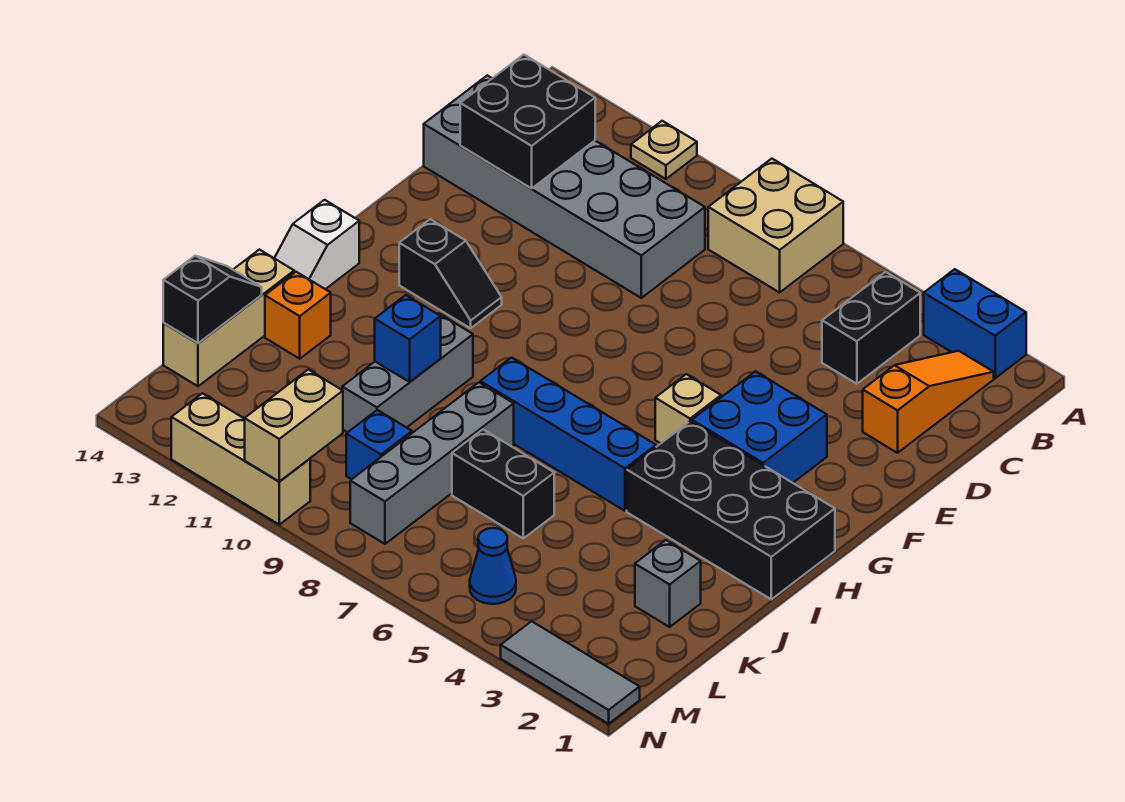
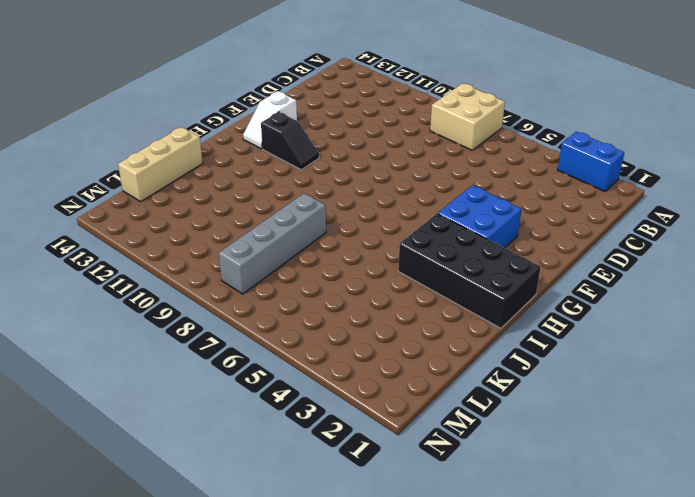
white 1x2 slope [243,91,297,149] -> white 1x2 slope moved to [274,200,359,289]
none -> tan 1x1 plate [631,121,697,179]
none -> orange 1x3 slope [863,351,994,453]
none -> black 1x2 brick [822,272,920,384]

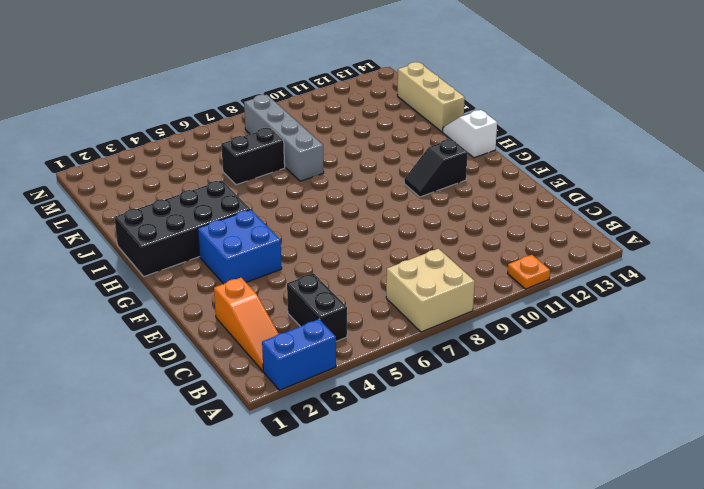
orange 1x1 plate [508,255,550,289] -> tan 1x1 plate [631,121,697,179]
none -> grey 2x6 brick [424,75,705,298]
none -> tan 1x1 brick [655,374,721,444]
none -> blue 1x4 brick [480,358,656,511]

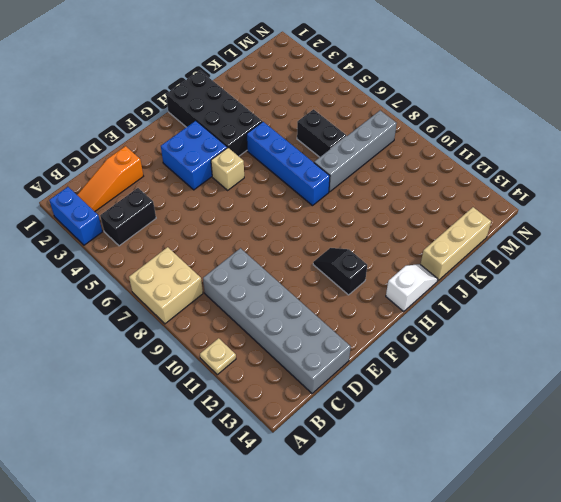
none -> grey 1x3 brick [342,313,473,432]
none -> orange 1x1 brick [265,272,331,359]
none -> grey 1x1 brick [635,540,701,627]

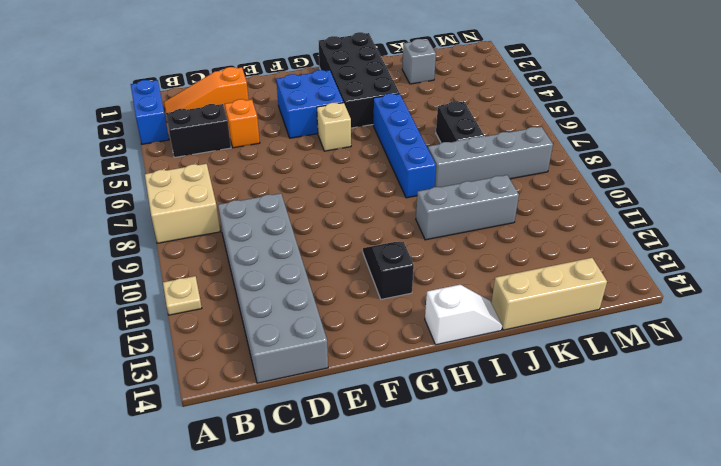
orange 1x1 brick [225,99,260,148] -> orange 1x1 brick moved to [265,272,331,359]
none -> blue 1x1 brick [346,410,412,479]
none -> blue 1x1 cone [470,528,516,604]
none -> grey 1x3 tile [501,621,640,724]

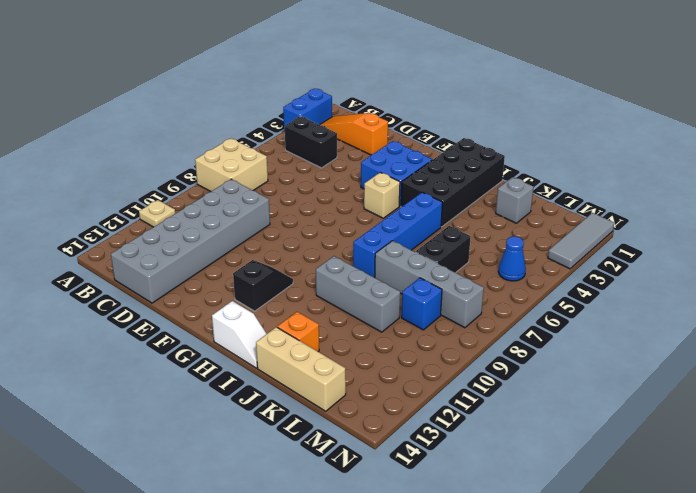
none -> tan 1x3 brick [171,393,310,525]
none -> black 2x2 brick [460,55,595,188]
none -> blue 1x1 brick [375,295,441,382]

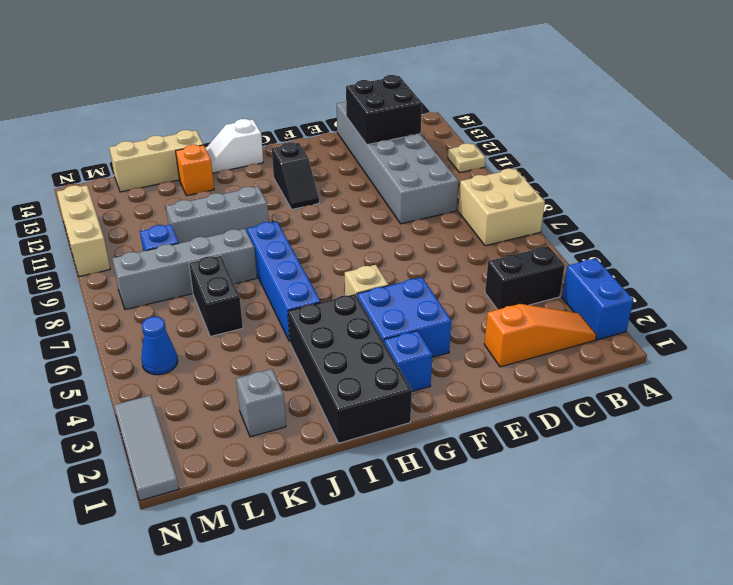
blue 1x1 brick [384,331,432,392] -> blue 1x1 brick moved to [375,295,441,382]
none -> black 1x2 slope [163,256,262,343]
none -> tan 1x2 brick [245,370,343,481]

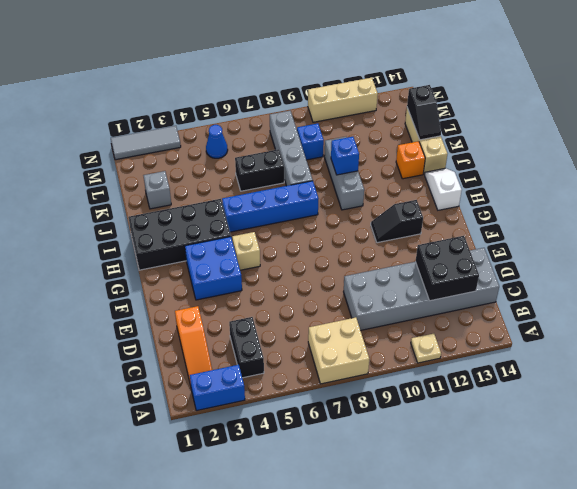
none -> tan 1x2 brick [245,370,343,481]

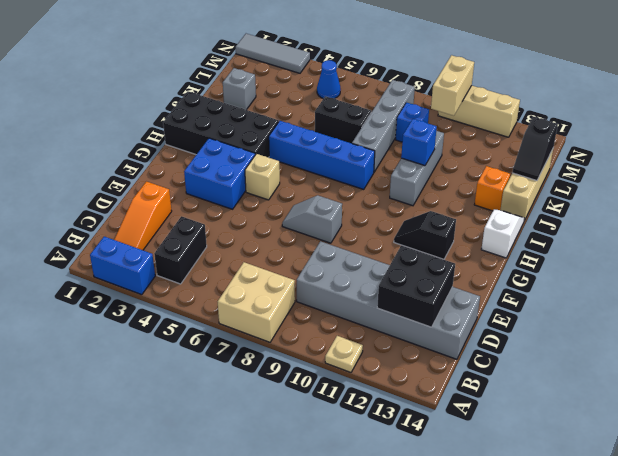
grey 1x2 slope [282,195,342,243] -> none

